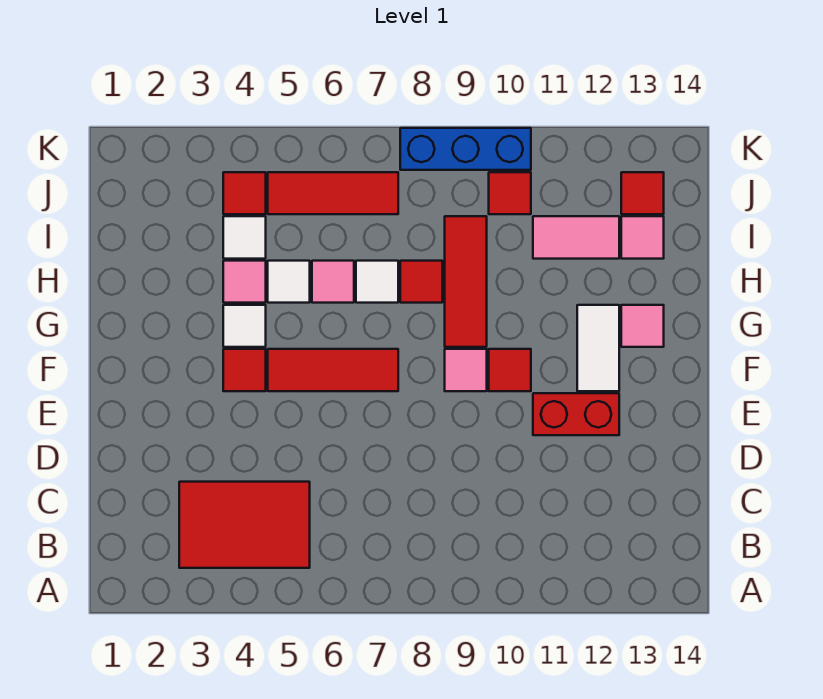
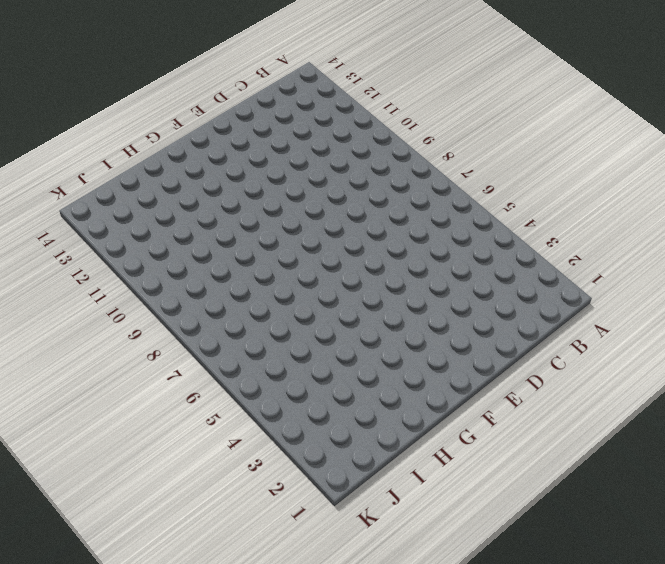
none -> red 2x3 tile [179,482,310,568]
none -> red 1x2 brick [533,393,619,435]
none -> red 1x1 tile [223,349,266,391]

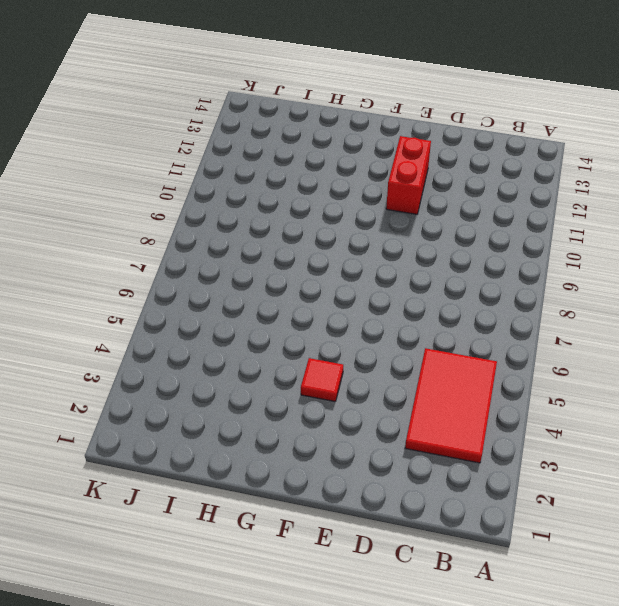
none -> red 1x3 tile [268,349,398,391]
none -> pink 1x1 tile [445,349,487,391]
none -> red 1x1 tile [489,349,531,391]

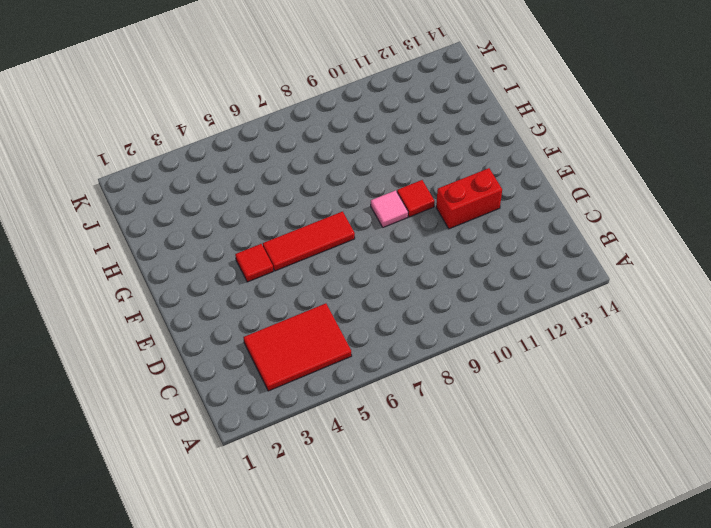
none -> white 1x2 tile [577,305,619,391]
none -> white 1x1 tile [223,305,266,347]
none -> red 1x3 tile [445,216,487,347]

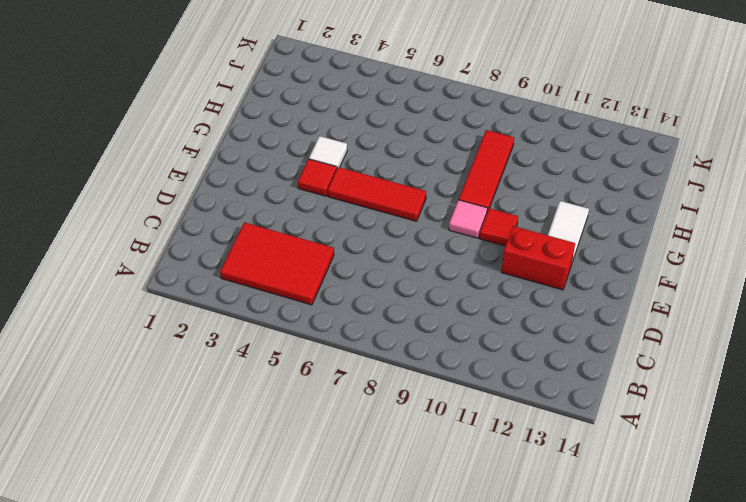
none -> pink 1x1 tile [621,305,664,347]
none -> pink 1x1 tile [223,261,266,303]
none -> white 1x1 tile [268,261,310,303]

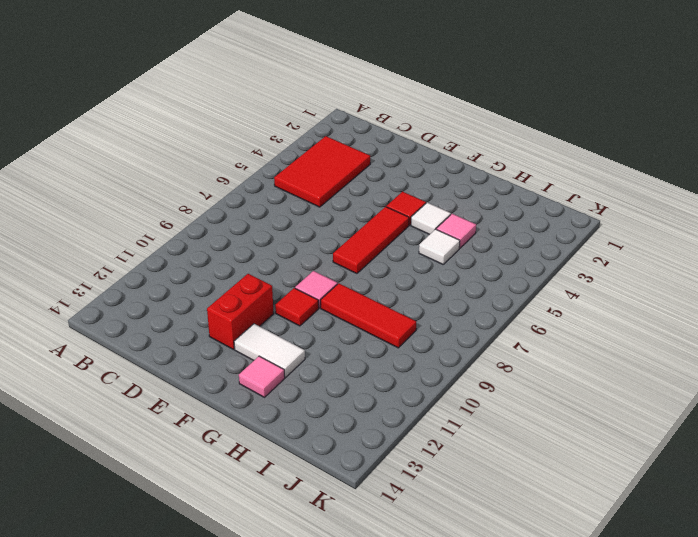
none -> pink 1x1 tile [312,261,354,303]
none -> white 1x1 tile [356,261,398,303]
none -> red 1x1 tile [400,261,442,303]

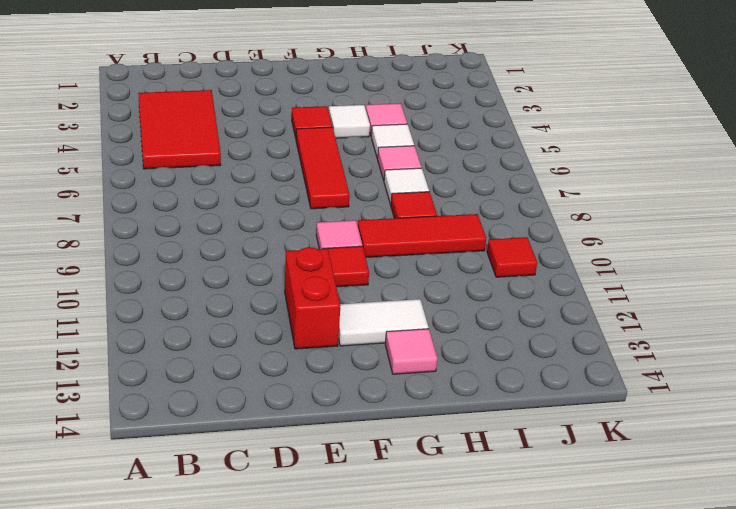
none -> white 1x1 tile [223,216,266,259]
none -> pink 1x2 tile [533,216,619,259]
none -> pink 1x1 tile [621,216,664,259]

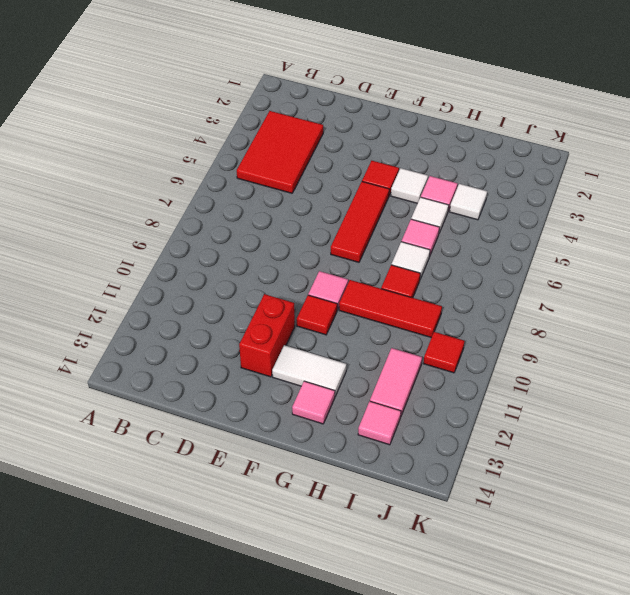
none -> red 1x1 tile [223,172,266,214]
none -> red 1x3 tile [268,172,398,214]
none -> red 1x1 tile [621,172,664,214]

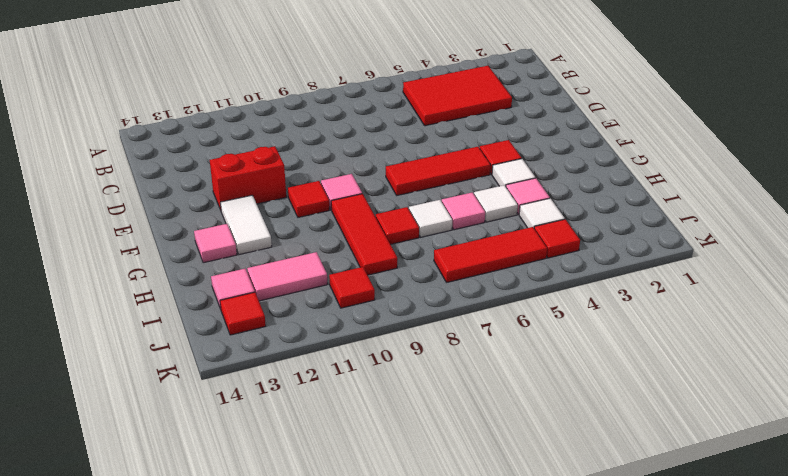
none -> blue 1x3 brick [400,128,531,170]

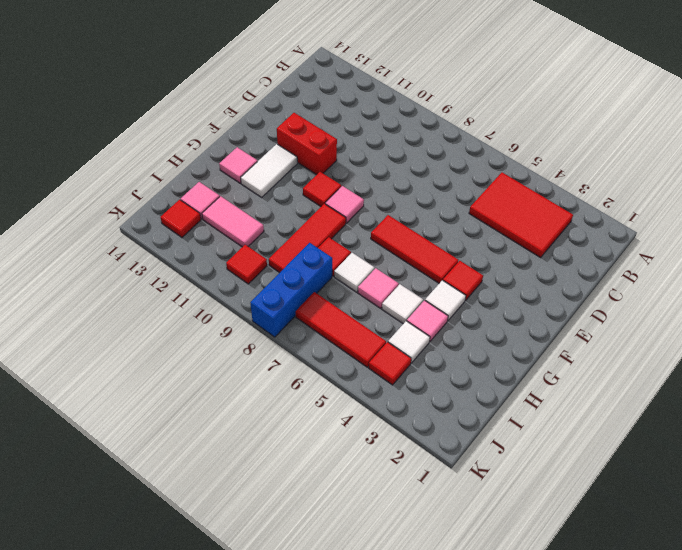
blue 1x3 brick [250,243,332,337] -> blue 1x3 brick turned to [400,128,531,170]

